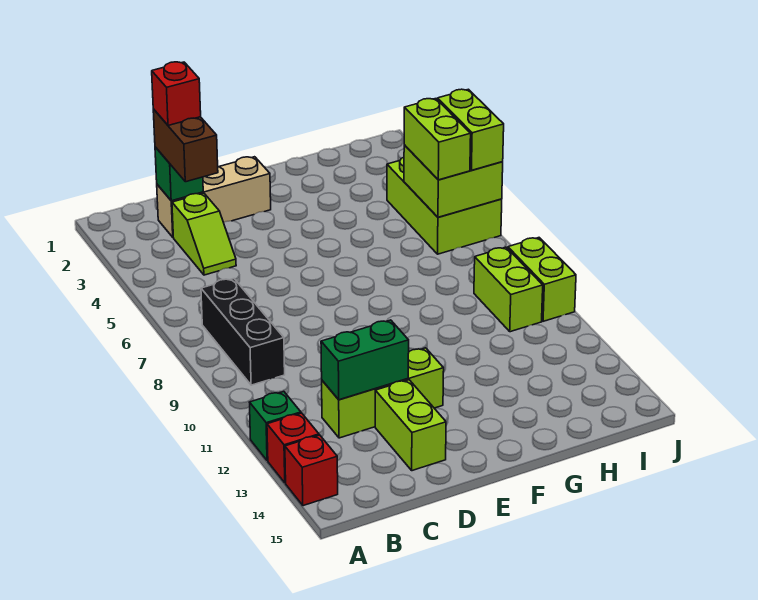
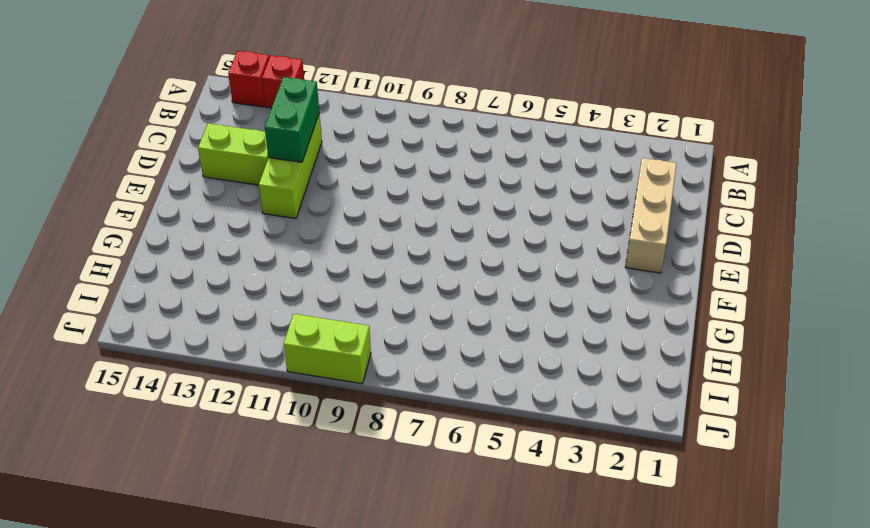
none -> green 1x1 brick [249,392,301,461]
none -> black 1x3 brick [201,279,285,385]
none -> lime 1x2 slope [172,193,236,275]

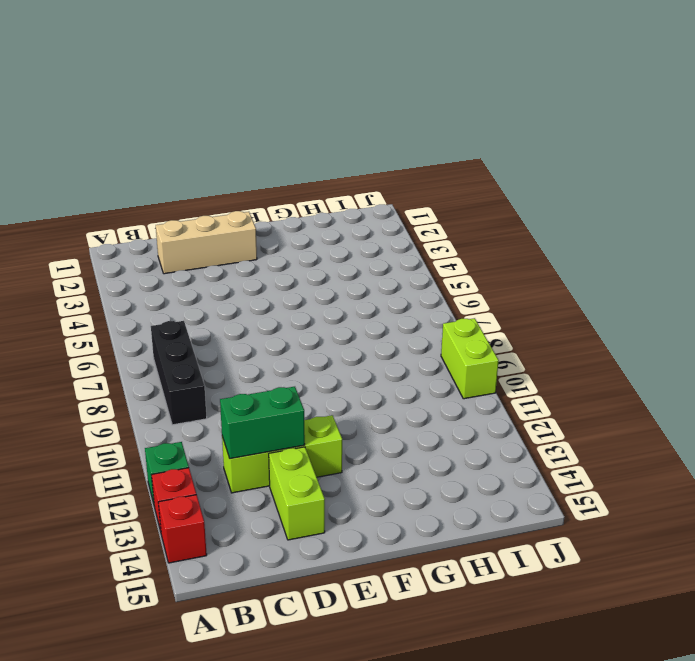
none -> lime 1x2 slope [172,193,236,275]
none -> lime 2x3 brick [387,157,502,254]
none -> lime 1x2 brick [474,247,543,332]

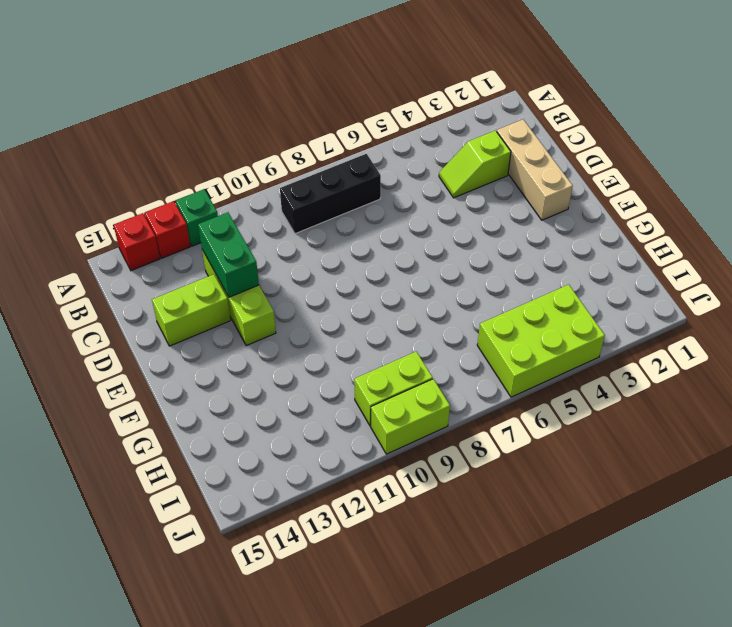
none -> green 1x1 brick [155,147,203,201]
none -> lime 2x2 brick [404,145,503,217]
none -> brown 1x2 brick [153,109,218,182]

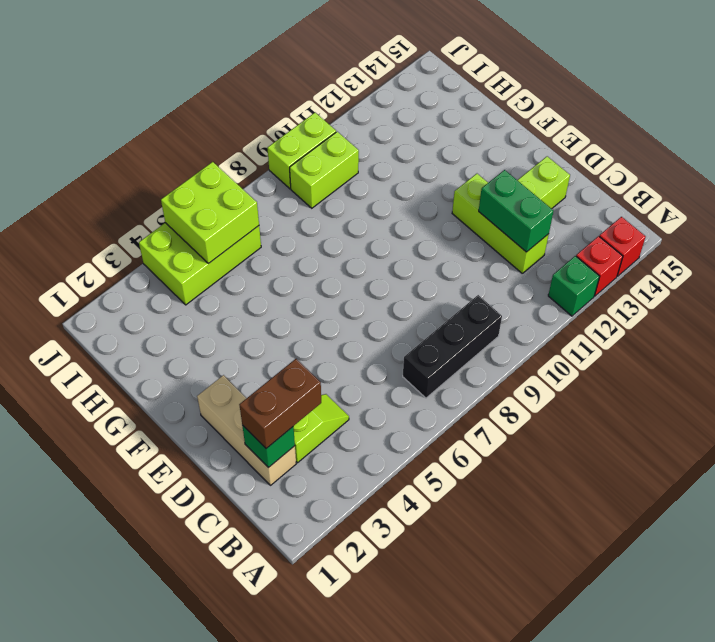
none -> lime 1x2 brick [404,99,471,180]
none -> lime 1x2 brick [437,89,504,170]
none -> red 1x1 brick [152,62,201,125]

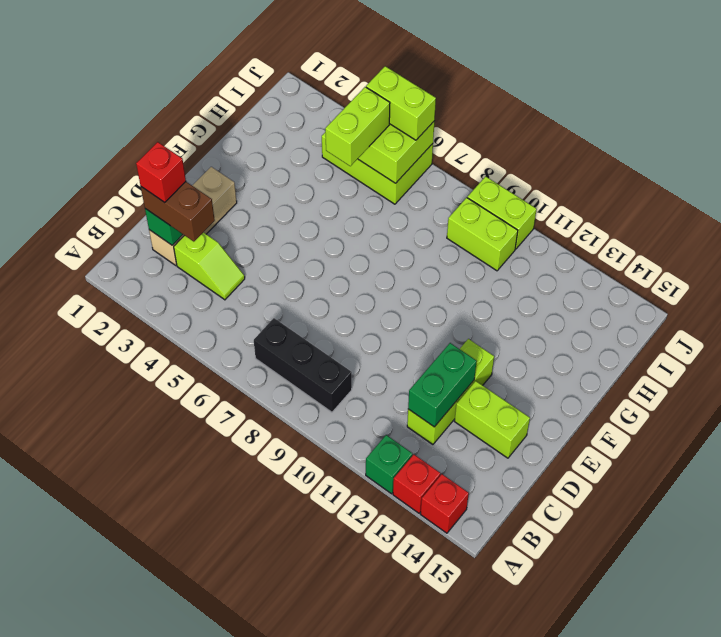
lime 1x2 brick [325,87,390,166] -> lime 1x2 brick turned to [404,99,471,180]

